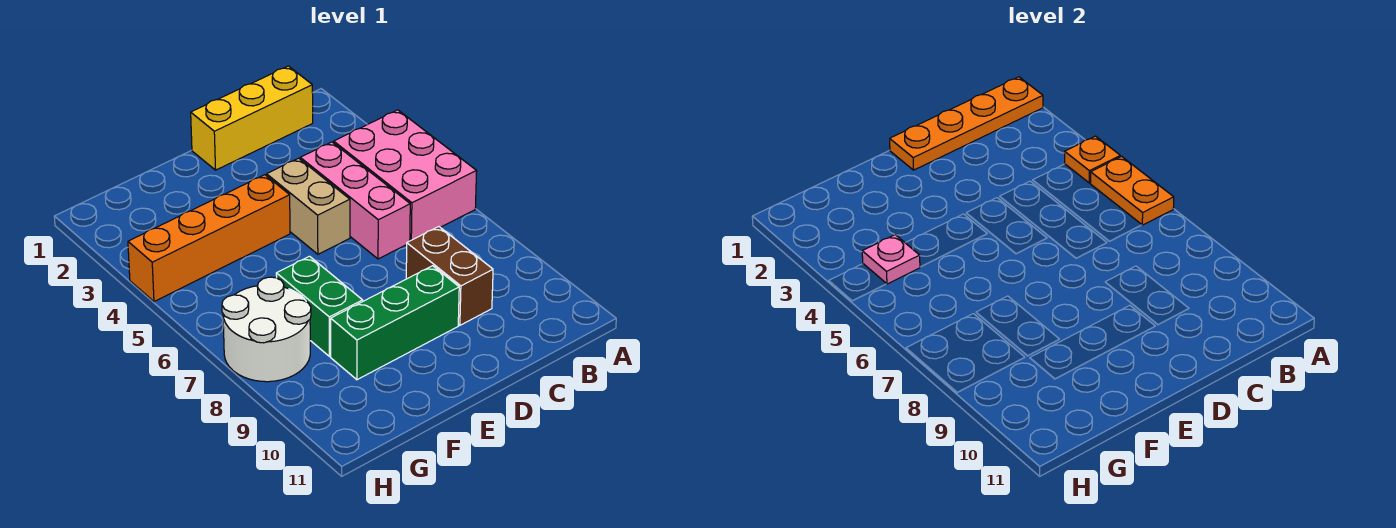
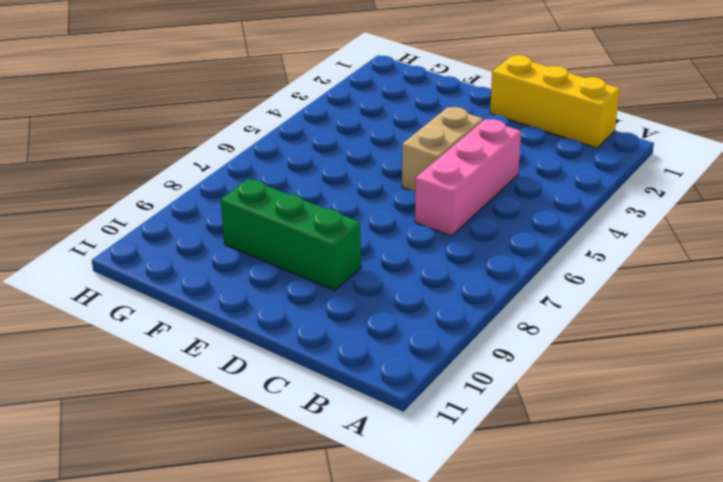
none -> pink 2x3 brick [334,110,477,241]
none -> brown 1x2 brick [406,227,493,325]
none -> orange 1x4 brick [128,175,290,302]

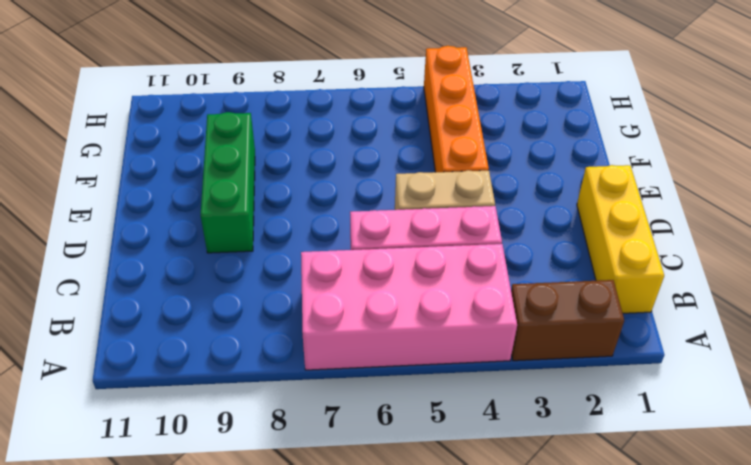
brown 1x2 brick [511,280,624,361] -> brown 1x2 brick moved to [406,227,493,325]
pink 2x4 brick [301,244,517,370] -> pink 2x3 brick [334,110,477,241]
none -> green 1x2 brick [276,256,363,357]
none -> white 2x2 round brick [222,277,311,382]
none -> orange 1x4 plate [890,77,1043,170]

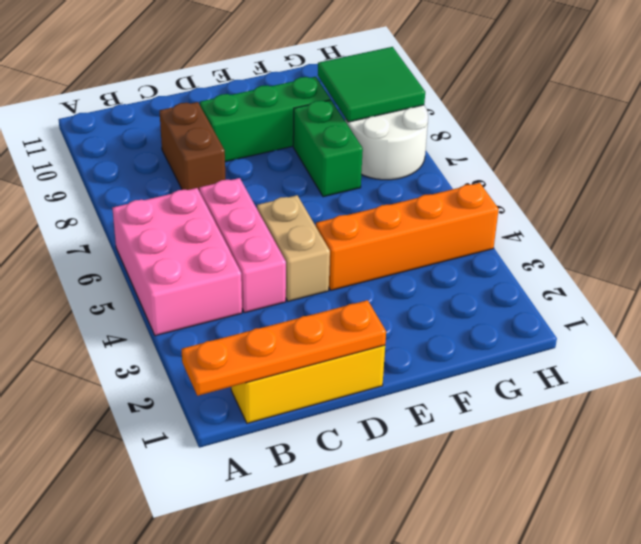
green 2x2 tile [318,47,425,122] -> none
none -> orange 1x1 plate [1065,136,1120,183]
none -> orange 1x2 plate [1091,156,1174,225]
none -> pink 1x1 plate [862,235,920,284]

